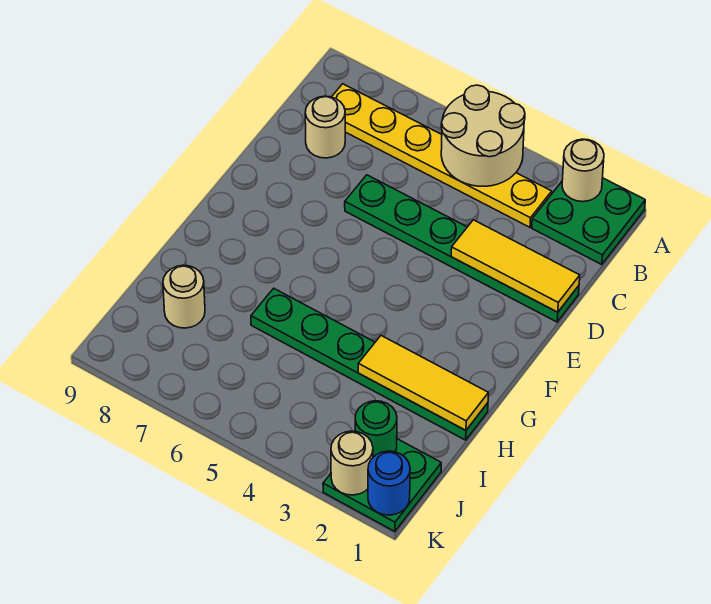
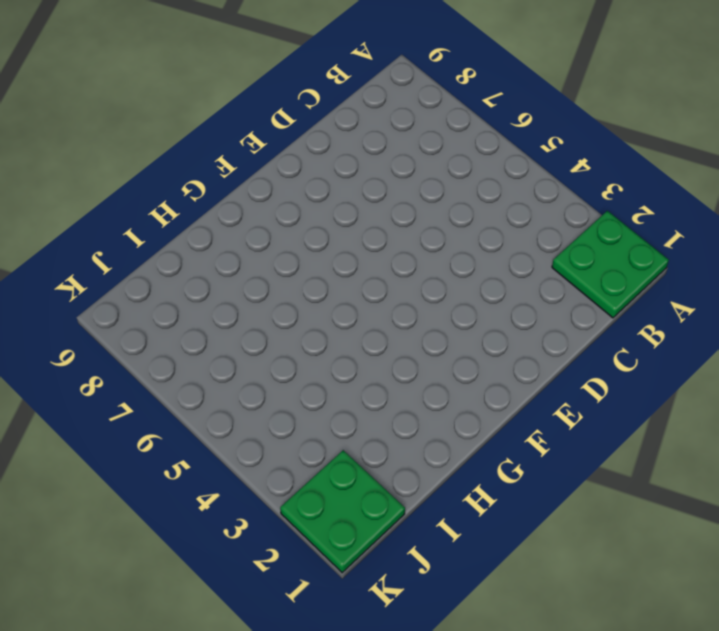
none -> yellow 1x6 plate [332,84,552,227]
none -> tan 1x1 round brick [305,96,345,158]
none -> green 1x6 plate [345,175,579,322]

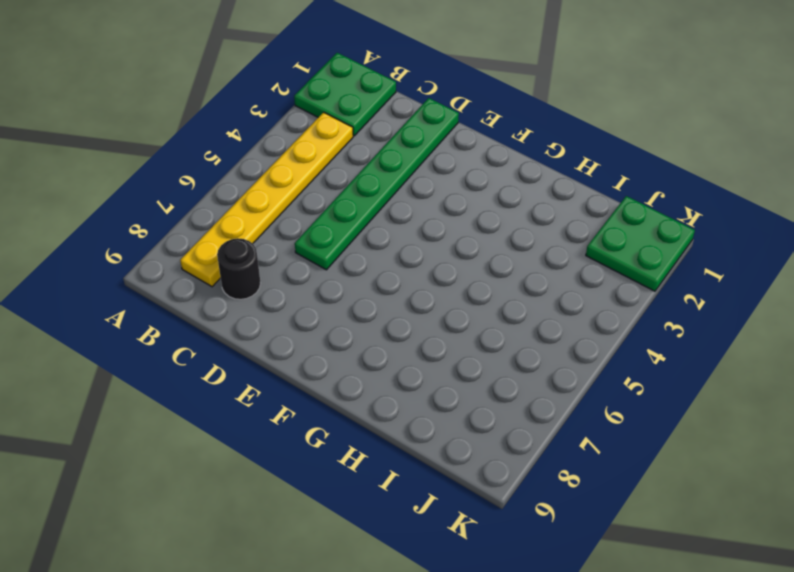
black 1x1 round brick [217,238,261,299] -> tan 1x1 round brick [305,96,345,158]
none -> green 1x6 plate [251,288,488,440]
none -> tan 1x1 round brick [163,265,205,328]
none -> tan 1x1 round brick [562,139,604,202]

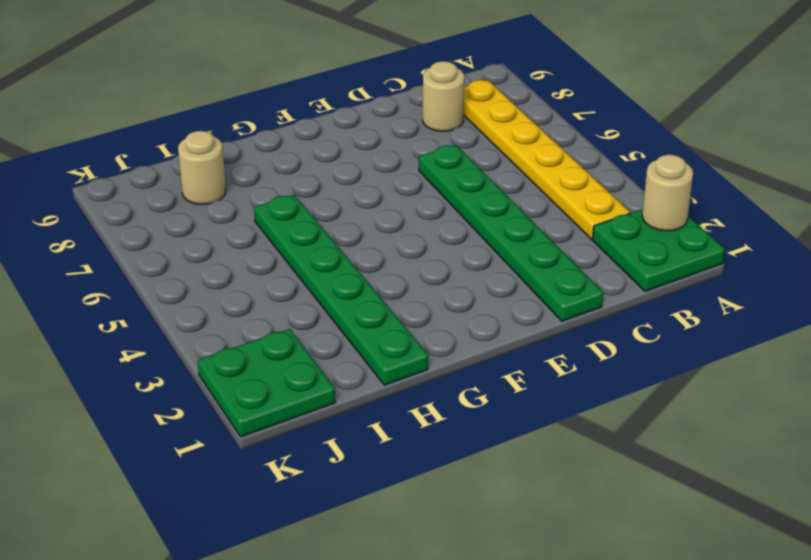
none -> tan 2x2 round brick [441,85,525,186]
none -> yellow 1x3 tile [451,220,580,312]
none -> yellow 1x3 tile [358,336,488,430]

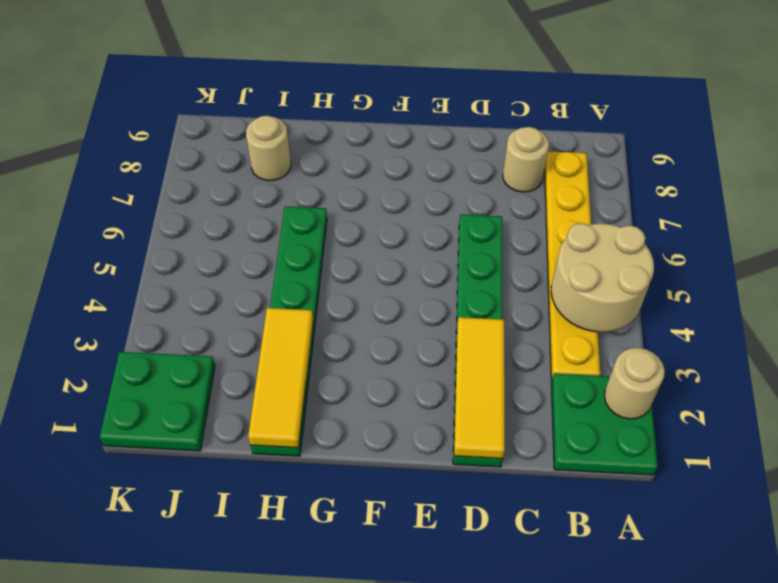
none -> green 1x1 round brick [355,401,397,457]
none -> blue 1x1 round brick [368,451,410,515]
none -> tan 1x1 round brick [331,431,373,495]

